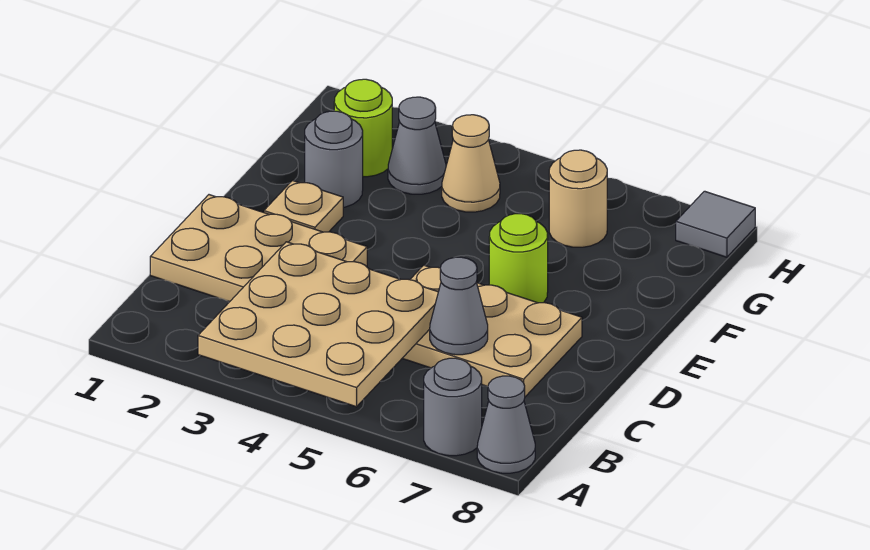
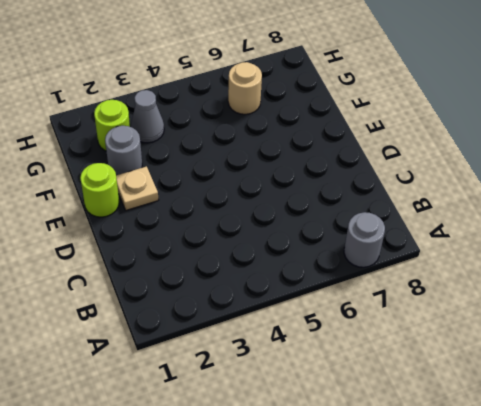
lime 1x1 round brick [80,163,119,217] -> lime 1x1 round brick moved to [489,214,548,303]
none -> grey 1x1 cone [477,376,535,473]
none -> tan 2x3 plate [150,195,367,302]
none -> tan 2x3 plate [402,265,582,397]

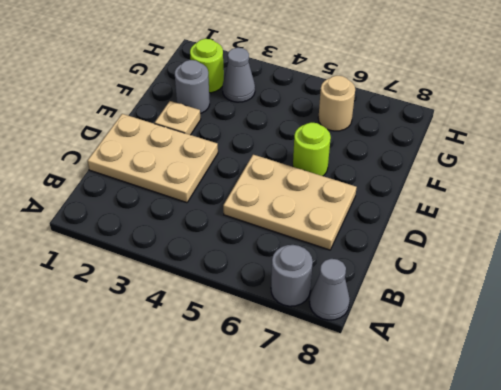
none -> tan 1x1 cone [442,115,500,212]
none -> grey 1x1 tile [676,191,755,257]
none -> tan 3x3 plate [198,242,438,407]

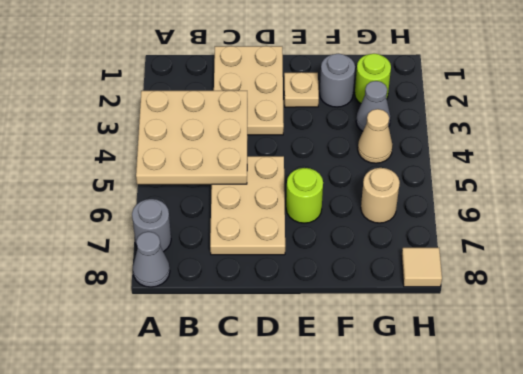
tan 1x1 tile [402,248,442,287] -> grey 1x1 tile [676,191,755,257]
none -> grey 1x1 cone [430,257,488,355]

